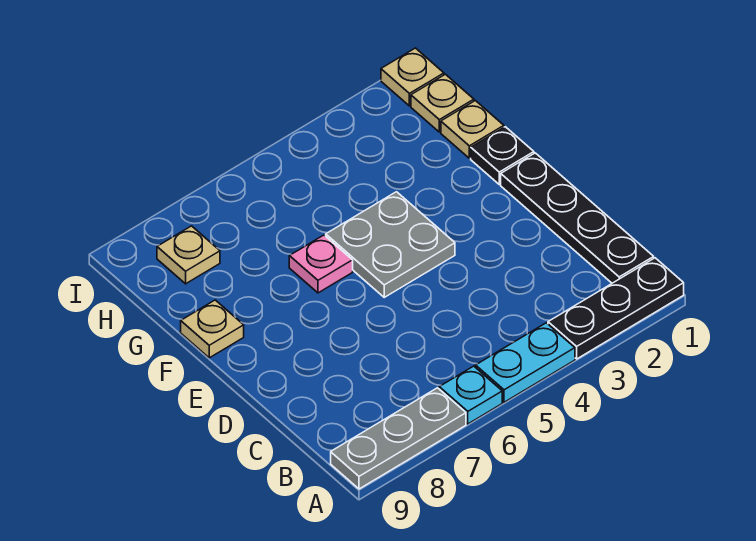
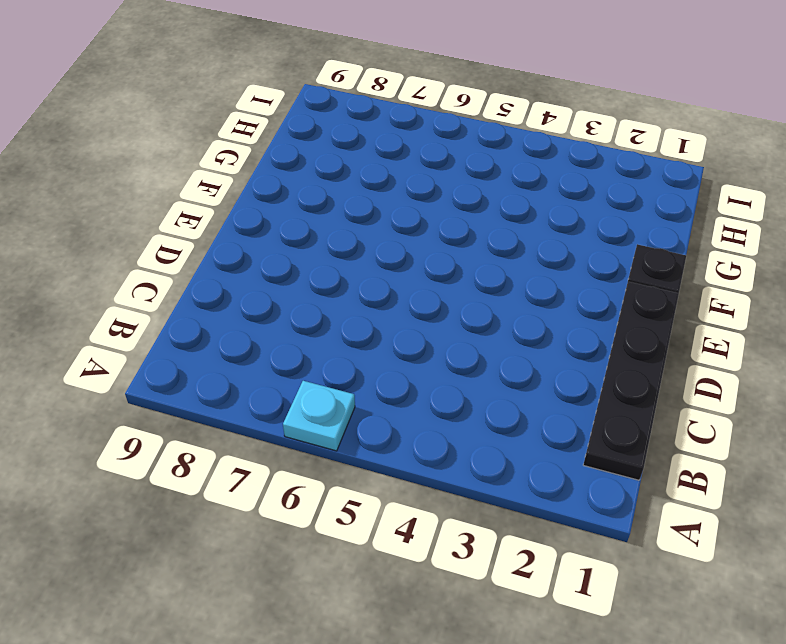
none -> black 1x3 plate [548,258,684,359]
none -> cyan 1x2 plate [476,323,575,402]
none -> grey 1x3 plate [331,388,466,489]

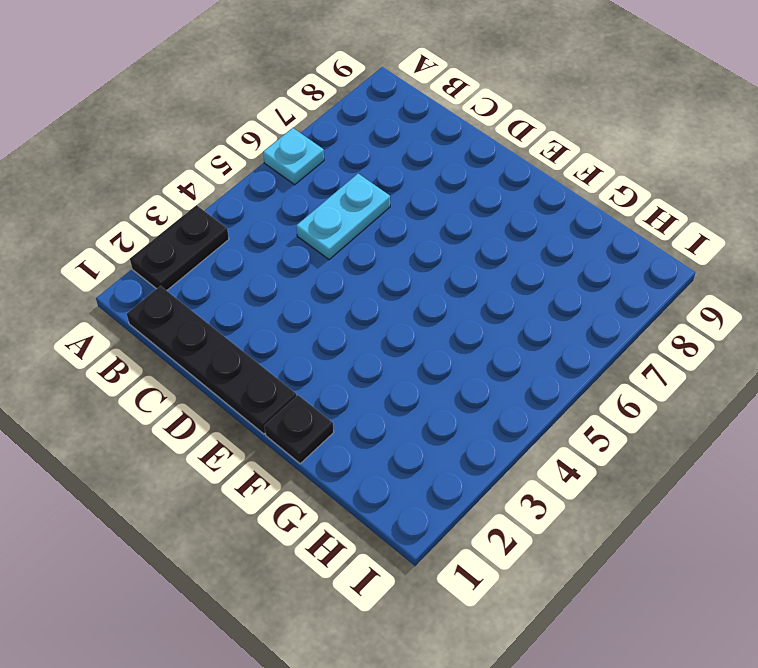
black 1x2 plate [130,205,229,291] -> black 1x3 plate [548,258,684,359]
cyan 1x2 plate [296,174,390,260] -> cyan 1x2 plate moved to [476,323,575,402]
none -> grey 1x3 plate [331,388,466,489]
none -> grey 2x2 plate [326,192,455,297]
none -> pink 1x1 plate [289,235,353,293]

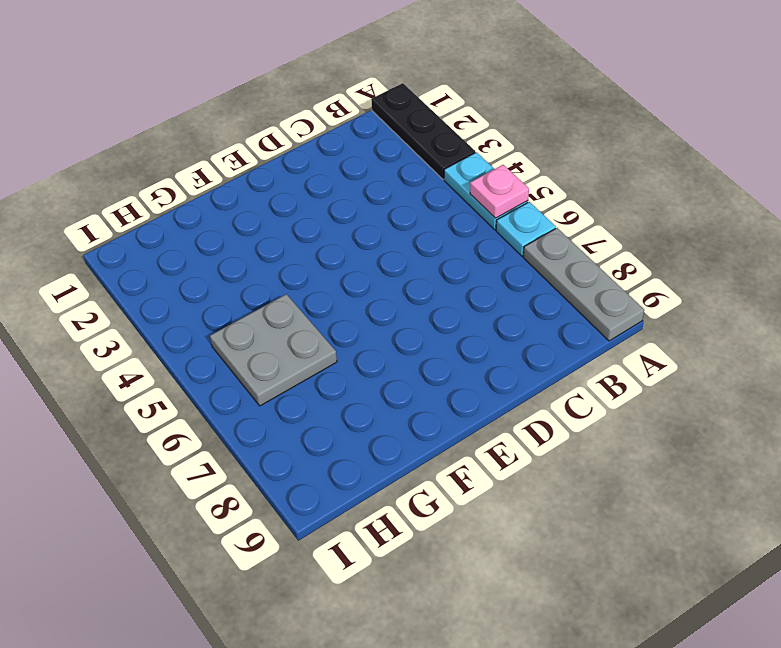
pink 1x1 plate [470,165,529,218] -> pink 1x1 plate moved to [289,235,353,293]
grey 2x2 plate [210,294,337,406] -> grey 2x2 plate moved to [326,192,455,297]
none -> black 1x4 plate [501,153,654,283]
none -> black 1x1 plate [471,127,534,185]
none -> tan 1x1 plate [181,300,244,358]

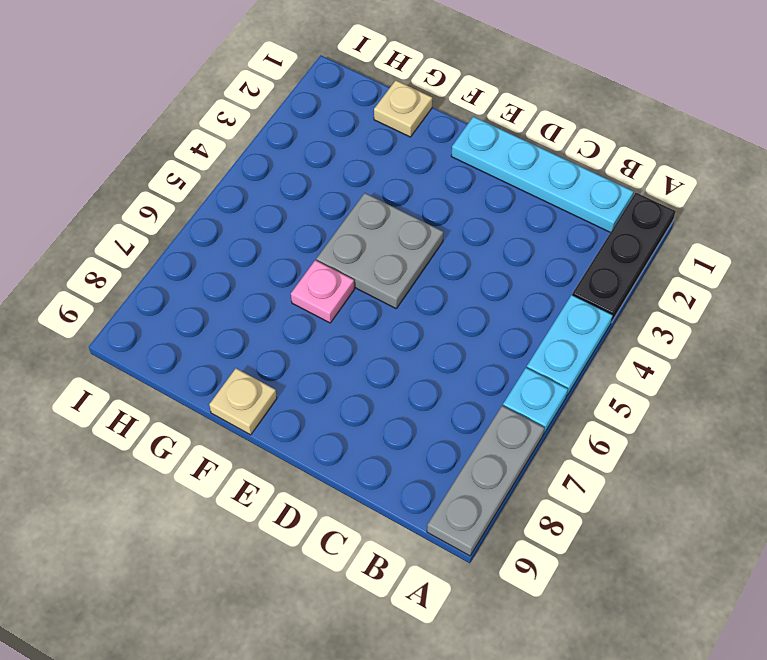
cyan 1x4 plate [451,117,634,232] -> black 1x4 plate [501,153,654,283]
none -> black 1x1 plate [471,127,534,185]
none -> tan 1x1 plate [411,74,474,132]
none -> tan 1x1 plate [157,226,220,284]

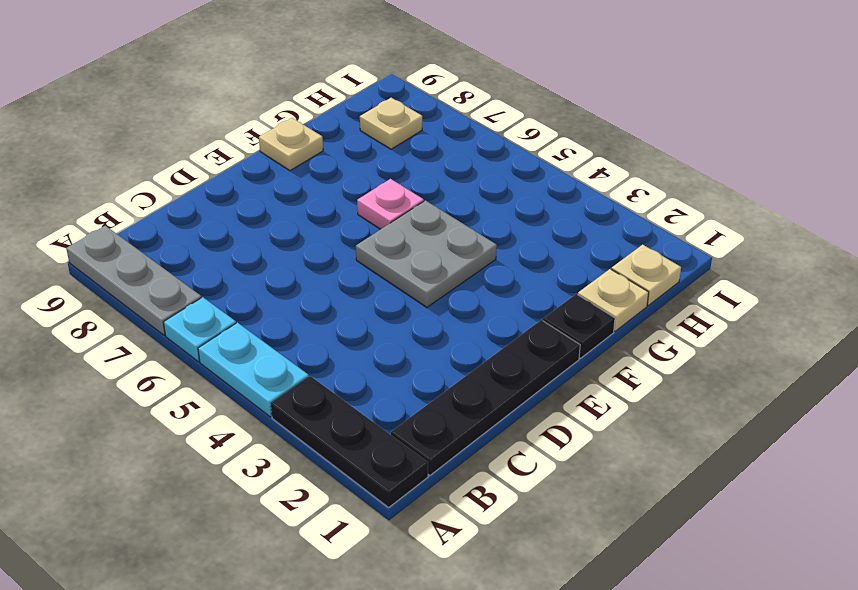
none -> tan 1x1 plate [381,48,444,106]

